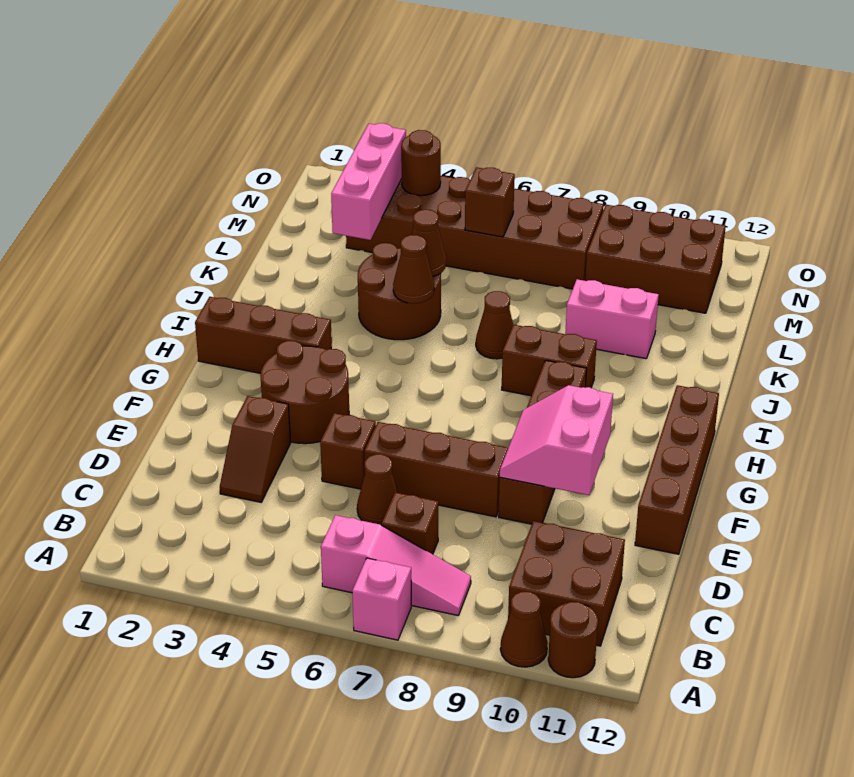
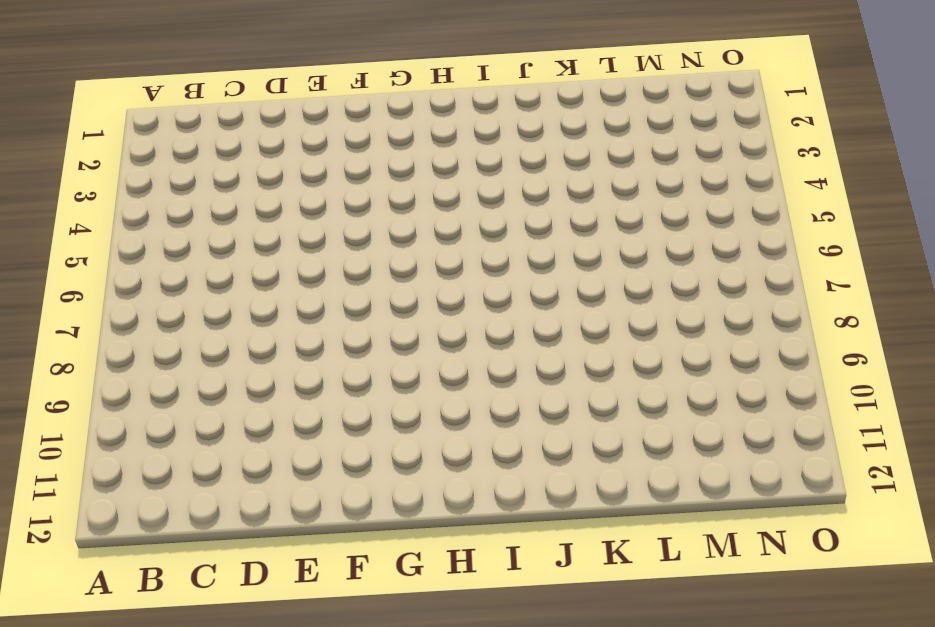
none -> pink 1x1 brick [352,558,411,640]
none -> brown 1x1 cone [500,592,548,667]
none -> brown 1x1 round brick [548,602,598,678]

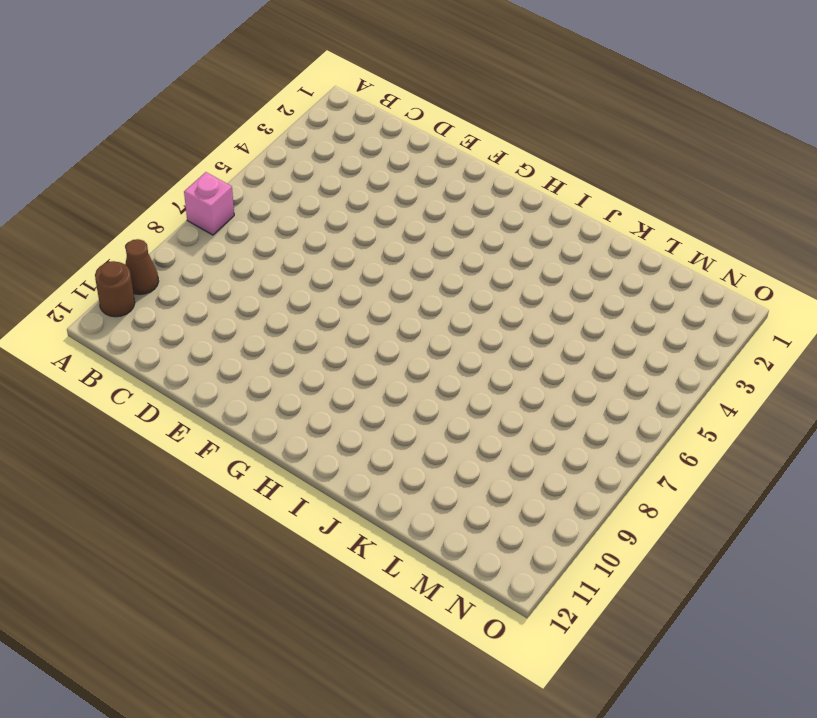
none -> pink 1x3 slope [321,515,471,615]
none -> brown 2x2 brick [508,521,625,646]
none -> brown 1x1 brick [382,492,438,554]

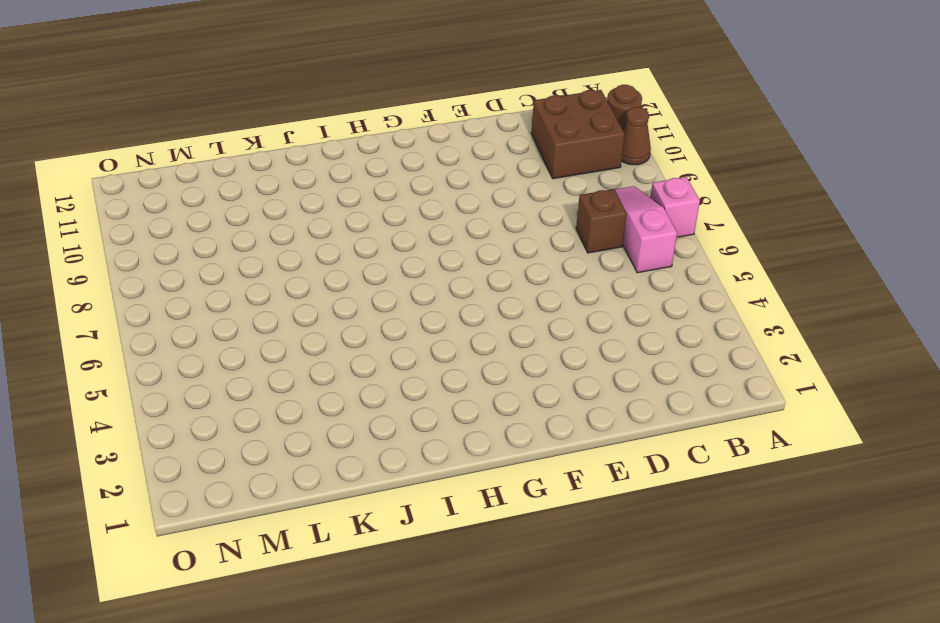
none -> brown 1x2 slope [220,396,291,502]
none -> brown 1x1 cone [357,454,398,525]
none -> brown 1x1 brick [320,413,376,489]

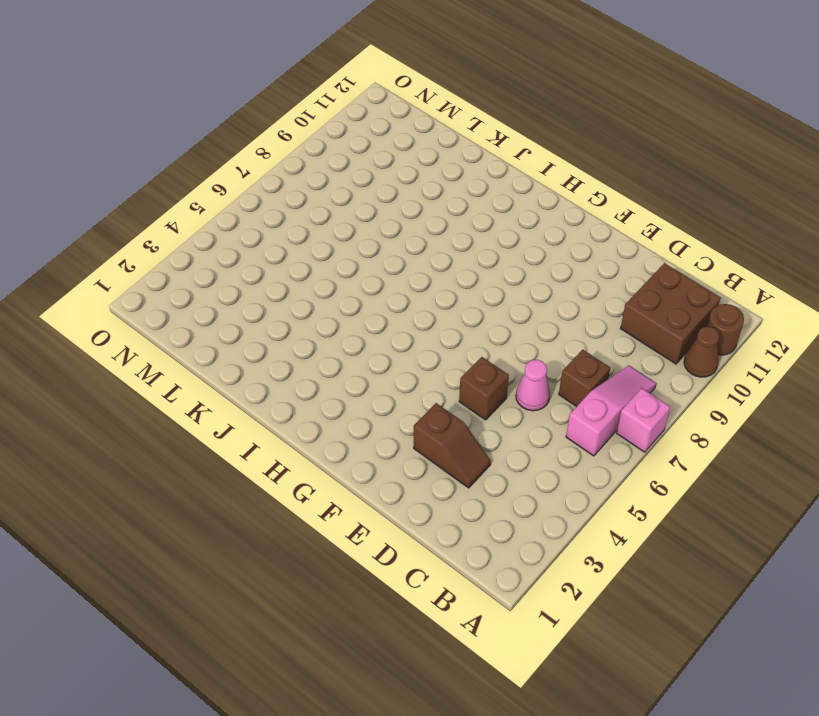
pink 1x1 cone [516,360,550,411] -> brown 1x1 cone [357,454,398,525]
none -> brown 1x3 brick [365,422,508,517]
none -> brown 1x4 brick [499,360,587,524]
none -> brown 1x4 brick [635,385,719,554]

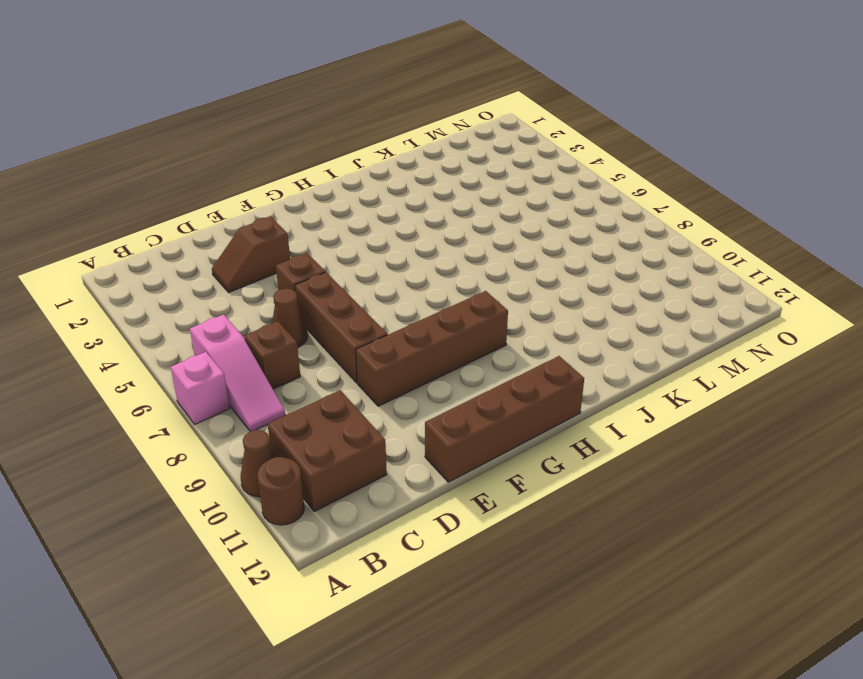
none -> brown 2x2 round brick [260,341,349,444]
none -> brown 1x3 brick [195,297,332,373]
none -> brown 1x2 brick [502,325,597,396]

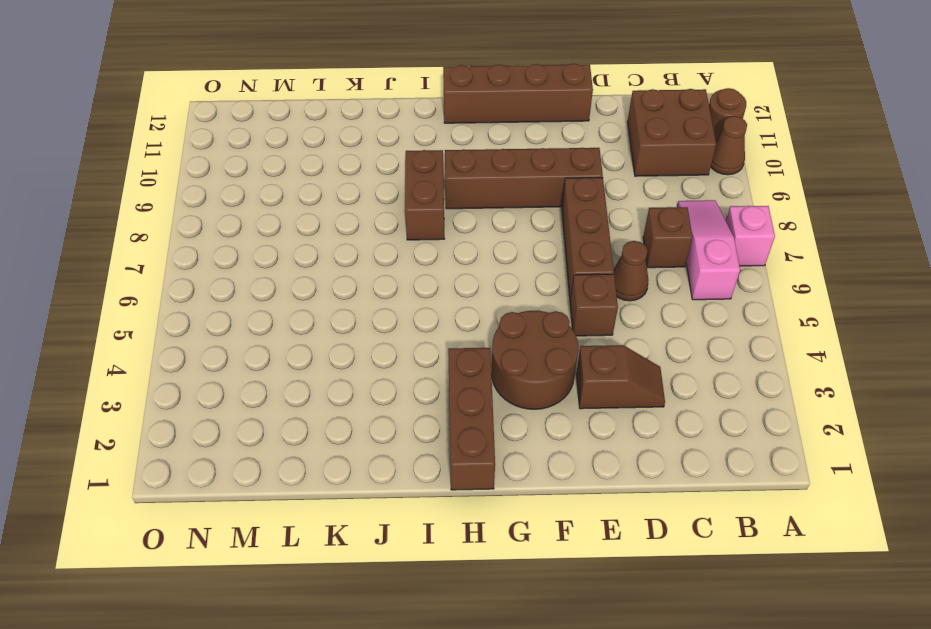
none -> brown 2x2 round brick [358,243,441,340]
none -> brown 1x1 cone [476,291,513,359]
none -> pink 1x2 brick [565,279,659,359]

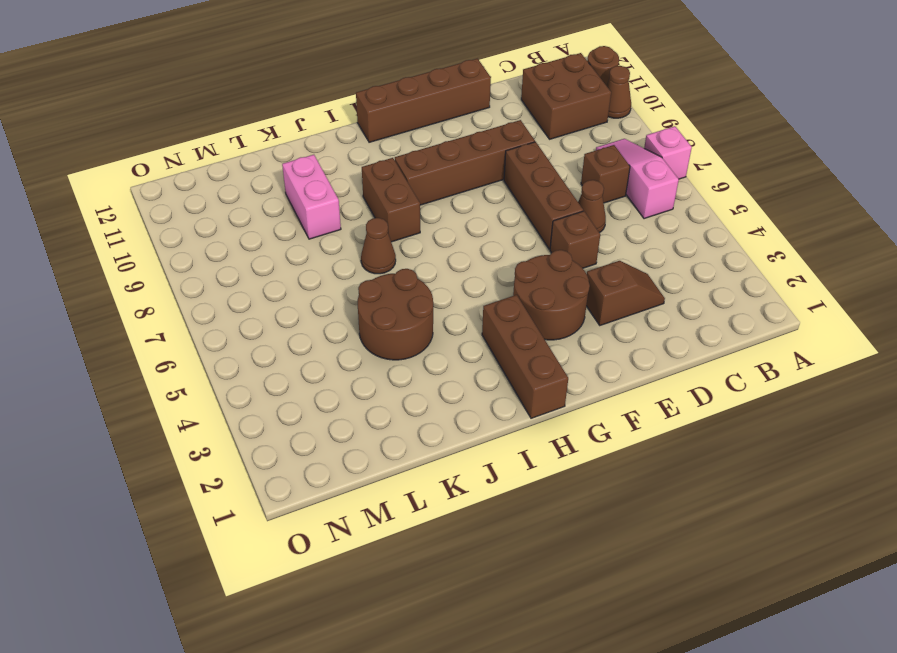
none -> brown 2x6 brick [346,176,604,289]
none -> brown 2x3 brick [585,205,726,313]
none -> pink 2x2 slope [500,385,613,495]

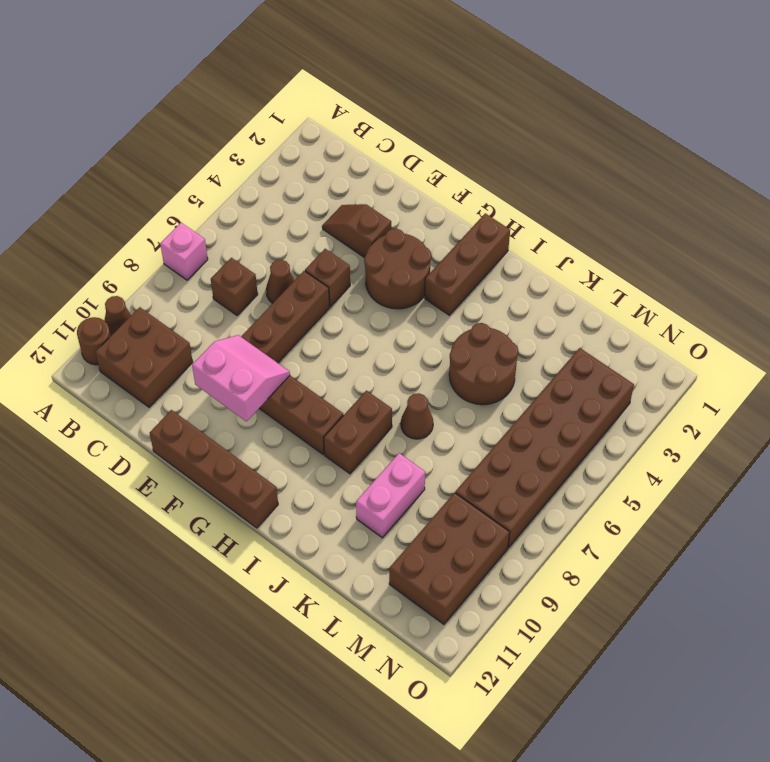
none -> pink 1x3 slope [321,515,471,615]
none -> brown 1x1 cone [393,235,434,304]
none -> brown 1x1 cone [412,210,446,277]

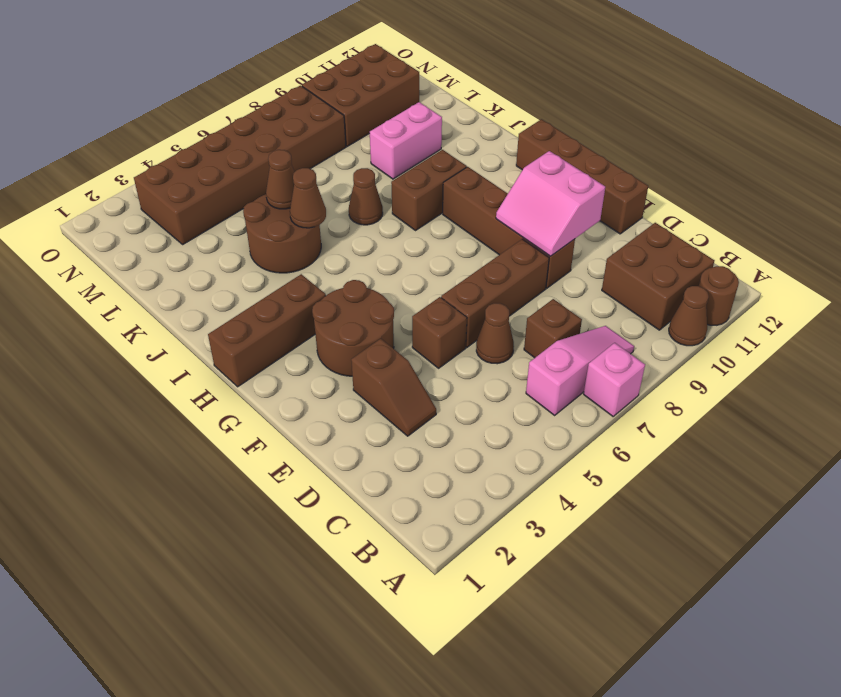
none -> pink 1x3 brick [331,123,406,240]
none -> brown 1x1 brick [465,167,515,237]
none -> brown 1x1 round brick [401,130,441,196]

